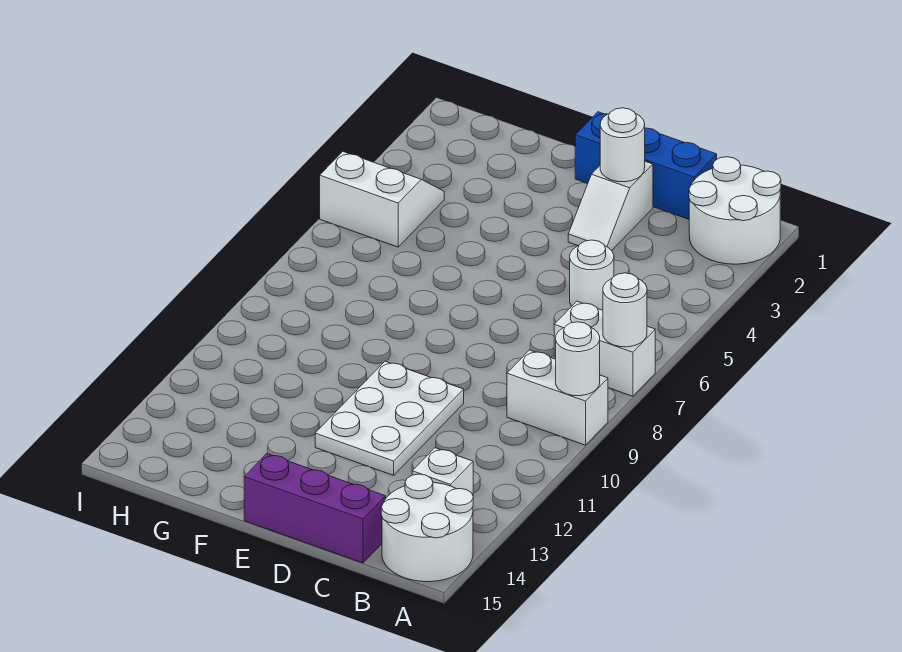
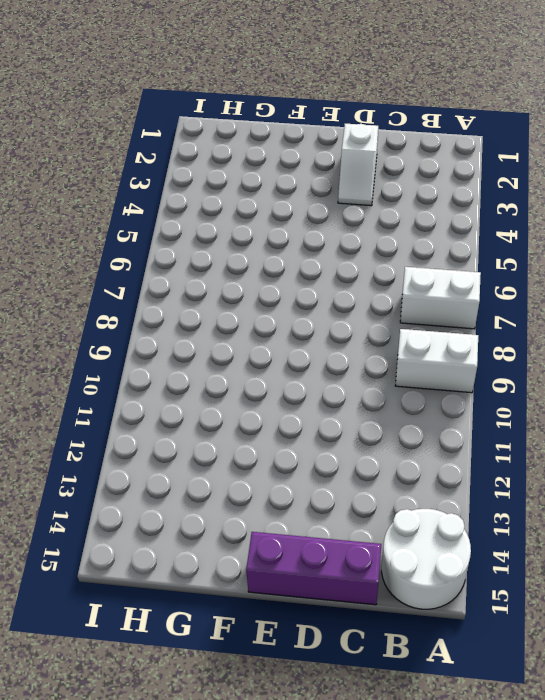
none -> white 2x2 round brick [689,157,781,264]
none -> white 1x1 brick [412,448,473,495]
none -> blue 1x3 brick [575,112,717,219]

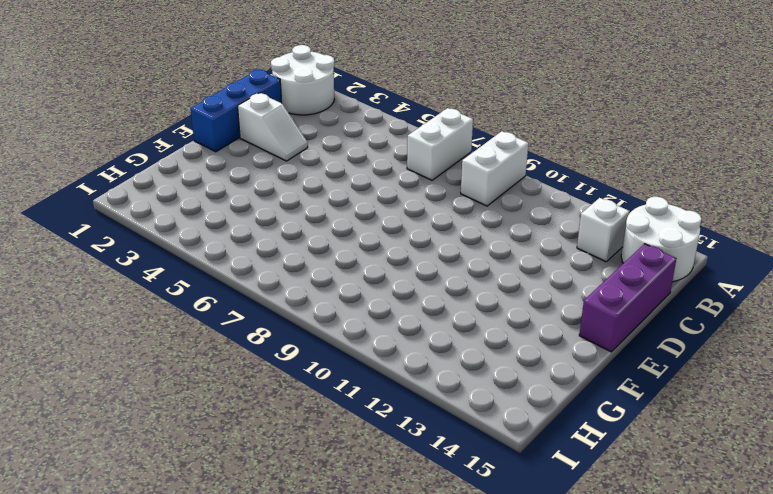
none -> white 1x1 round brick [570,240,614,310]
none -> white 2x3 plate [315,361,464,475]
none -> white 2x2 slope [320,152,444,247]

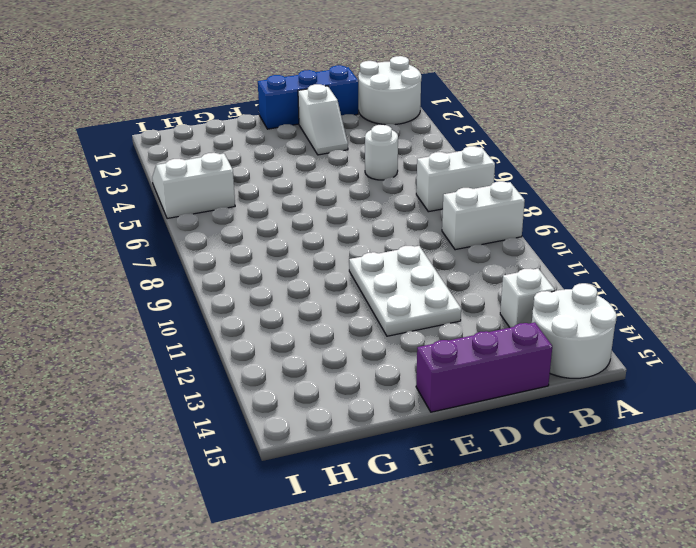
none -> white 1x1 round brick [603,273,647,347]
none -> white 1x1 round brick [556,322,600,396]
none -> white 1x1 round brick [600,108,645,182]

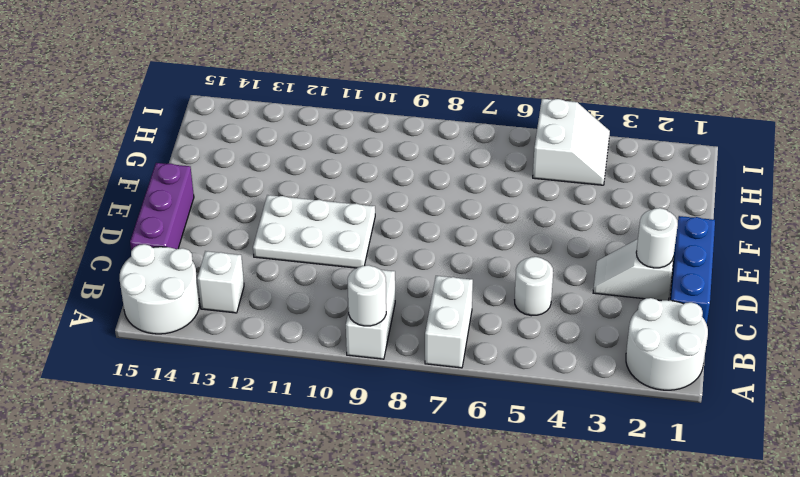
none -> white 1x1 round brick [603,273,647,347]

